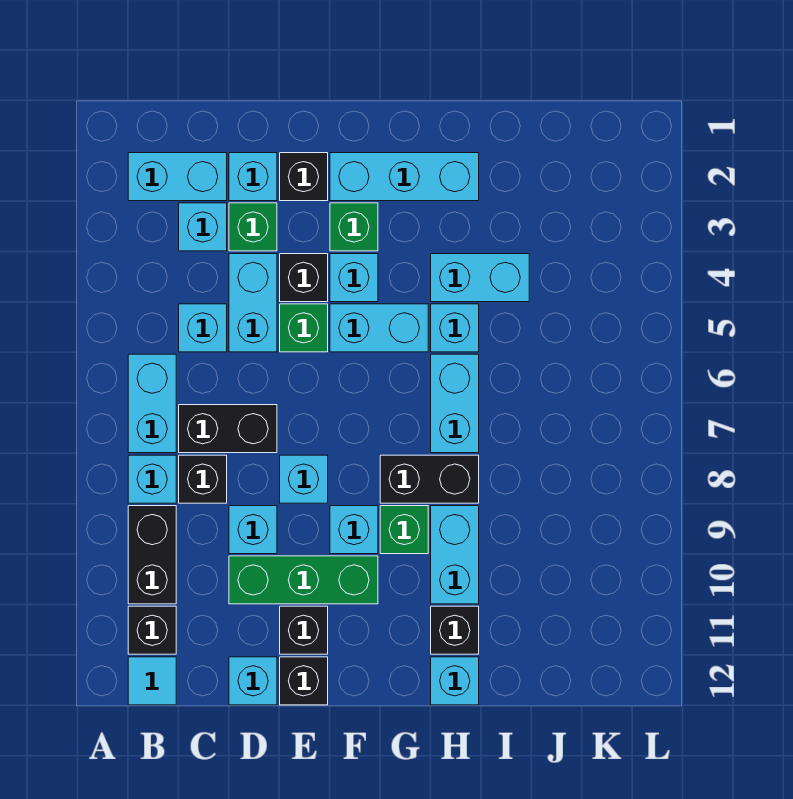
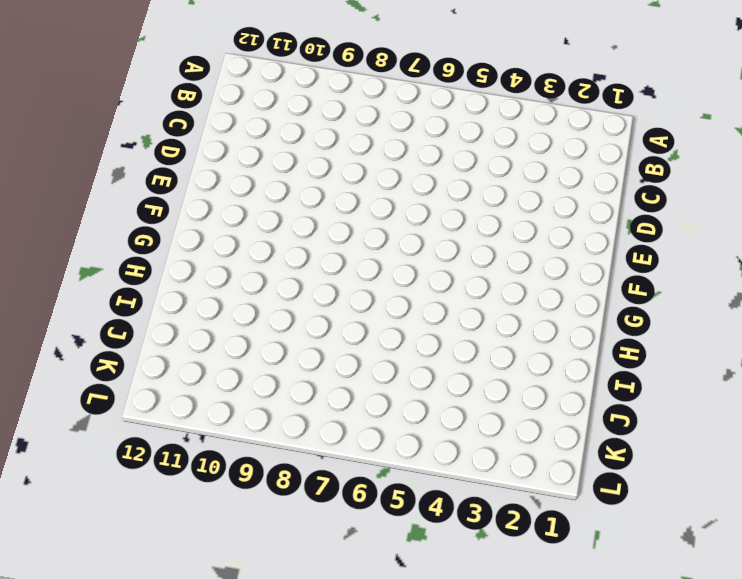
none -> cyan 1x2 brick [128,153,227,201]
none -> cyan 1x2 brick [128,354,176,453]
none -> cyan 1x1 brick [128,455,176,503]
none -> black 1x2 brick [128,506,176,604]

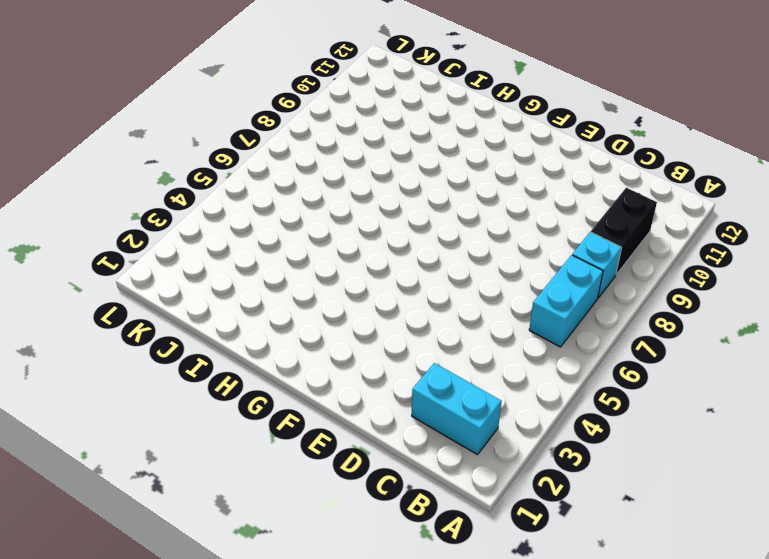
none -> black 1x1 brick [128,606,176,654]
none -> cyan 1x1 tile [128,657,176,705]
none -> cyan 1x1 brick [179,203,227,251]
none -> cyan 1x1 brick [179,304,227,352]

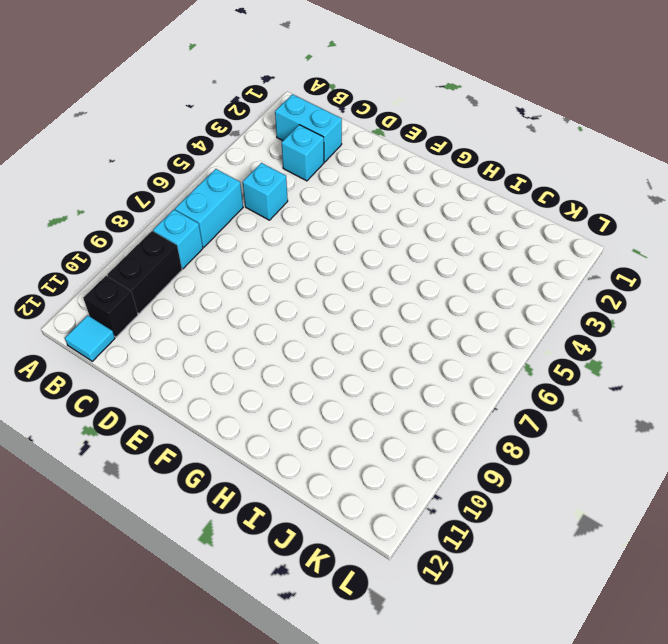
none -> black 1x2 brick [179,405,277,453]
none -> black 1x1 brick [179,455,227,503]
none -> cyan 1x1 brick [229,153,277,201]
none -> green 1x1 brick [229,203,277,251]

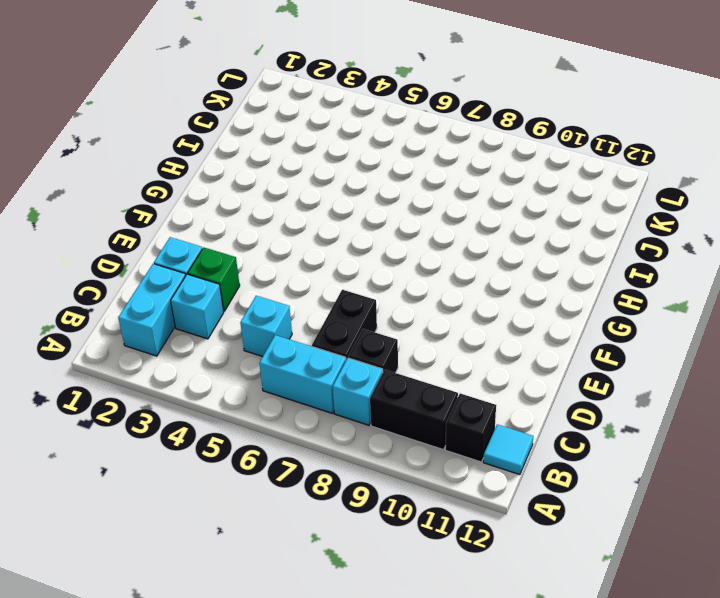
none -> cyan 1x2 brick [229,254,277,352]
none -> cyan 1x1 brick [229,506,277,554]
none -> green 1x3 brick [229,556,378,604]
none -> cyan 1x1 brick [229,657,277,705]

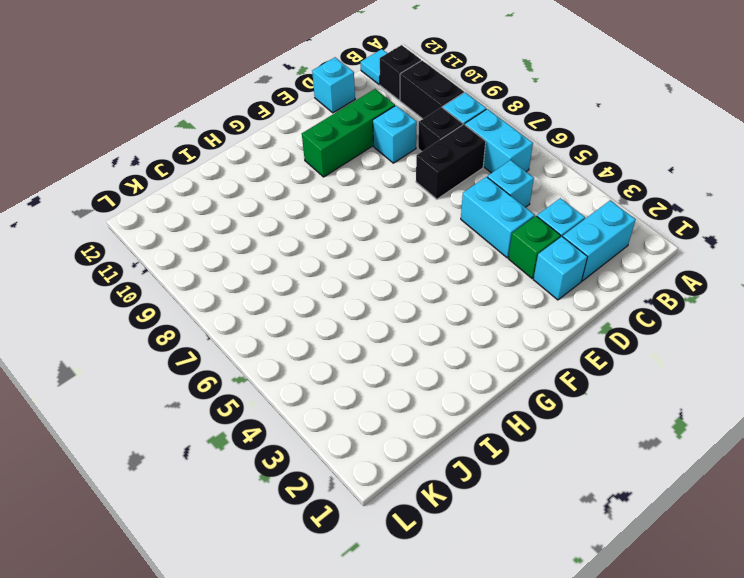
none -> black 1x1 brick [280,153,328,201]
none -> black 1x1 brick [280,254,328,302]
none -> green 1x1 brick [280,304,328,352]
none -> cyan 1x1 brick [280,455,328,503]

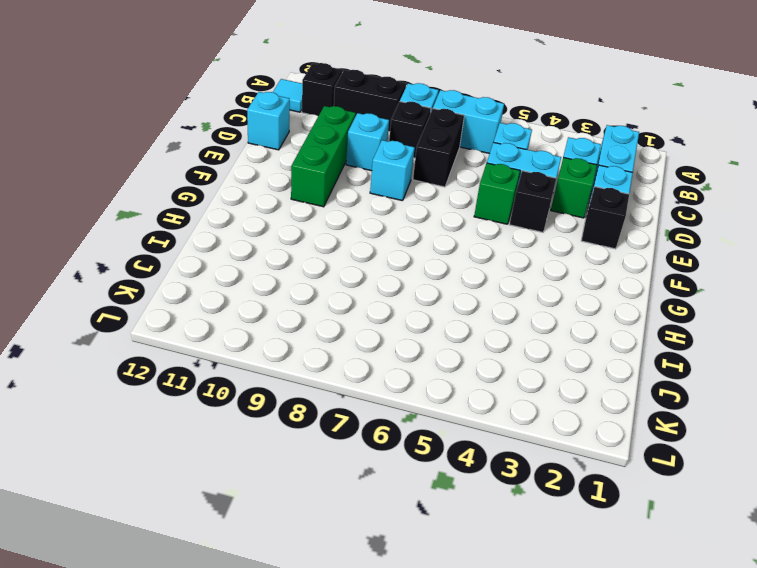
none -> black 1x1 brick [280,606,328,654]
none -> black 1x1 brick [280,657,328,705]
none -> cyan 1x3 brick [330,153,479,201]
none -> green 1x1 brick [330,203,378,251]

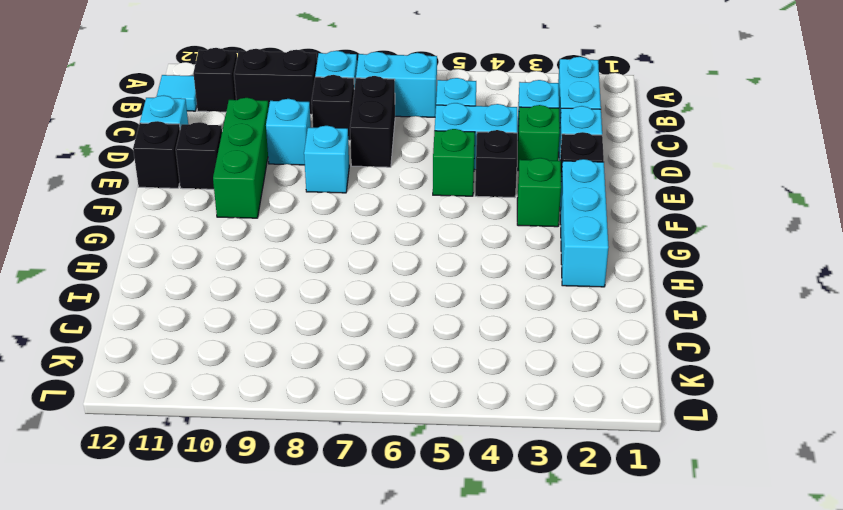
none -> cyan 1x1 brick [330,254,378,302]
none -> cyan 1x2 brick [330,304,428,352]
none -> cyan 1x1 brick [330,506,378,554]
none -> black 1x2 brick [380,455,479,503]

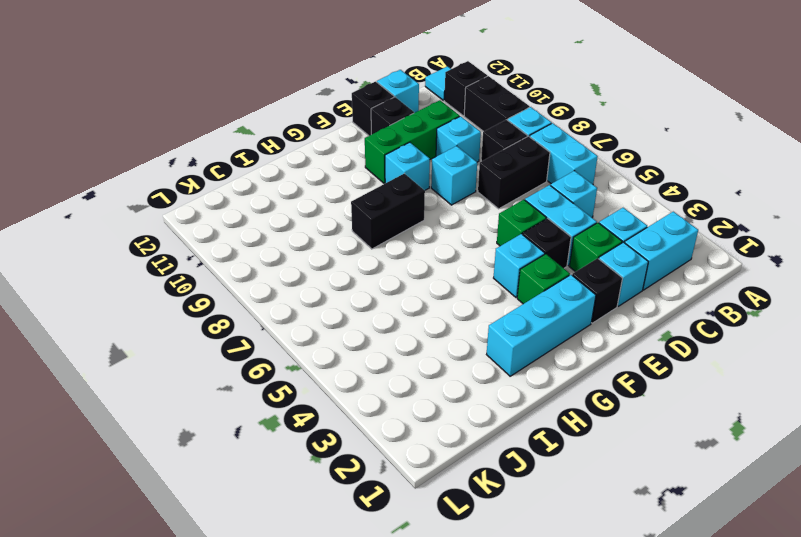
none -> cyan 1x2 brick [330,304,428,352]
none -> green 1x1 brick [380,506,428,554]
none -> cyan 1x2 brick [431,254,529,302]
none -> cyan 1x1 brick [431,304,479,352]

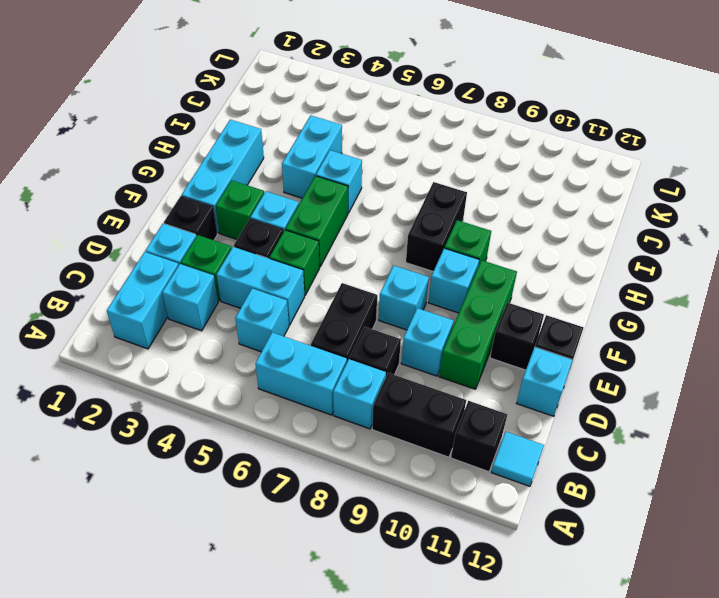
green 1x2 brick [286,176,348,266] -> cyan 1x2 brick [330,304,428,352]
none -> cyan 1x2 brick [431,354,479,453]
none -> cyan 1x2 brick [431,506,479,604]
none -> black 1x1 brick [431,606,479,654]
none -> cyan 1x1 brick [431,657,479,705]

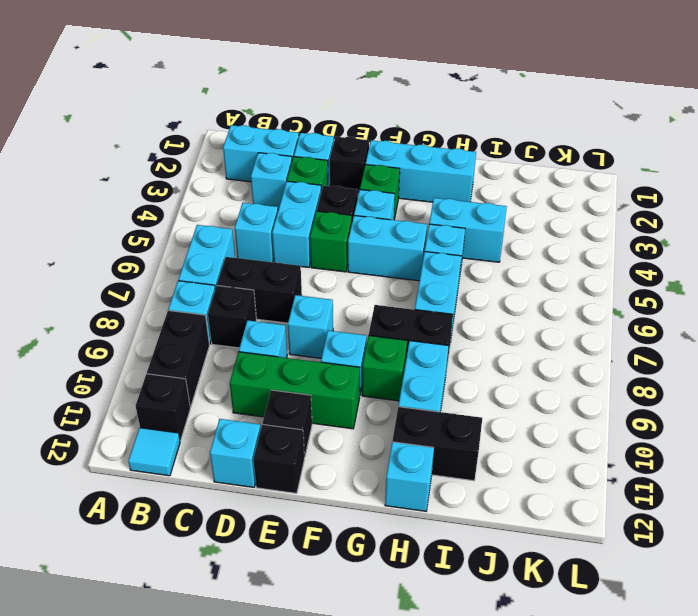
black 1x2 brick [392,407,482,481] -> black 1x1 brick [431,606,479,654]

